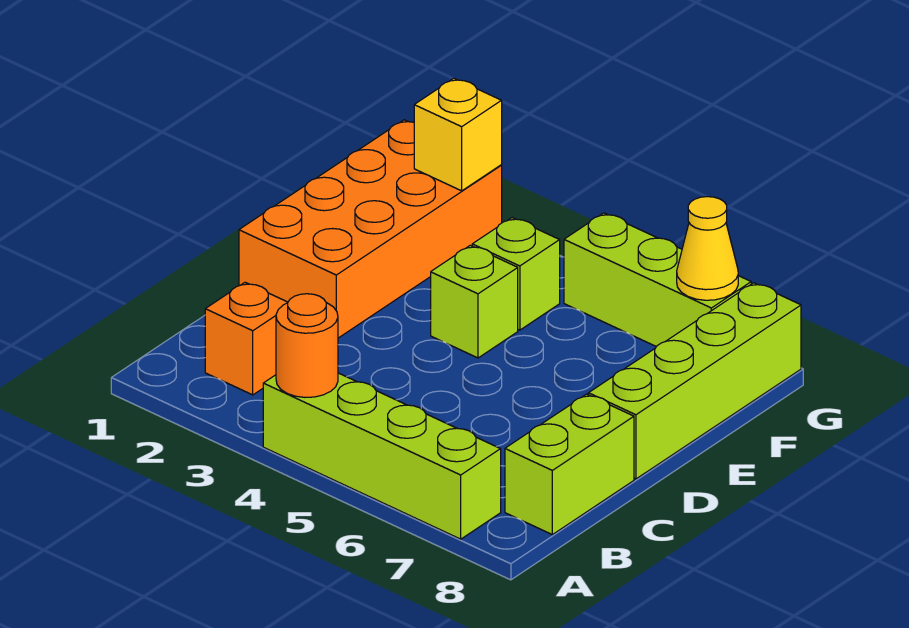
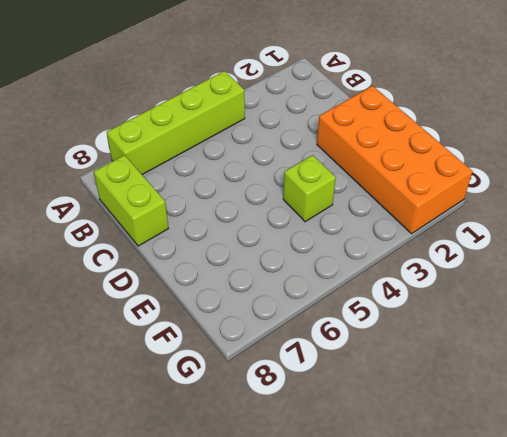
none -> orange 1x1 brick [205,282,288,395]
none -> lime 1x4 brick [588,283,801,479]

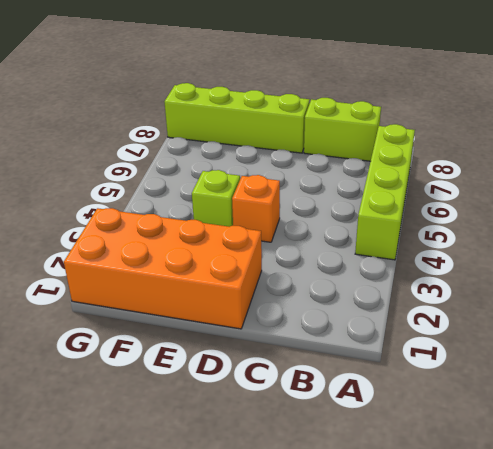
orange 1x1 brick [232,175,280,242] -> orange 1x1 brick moved to [205,282,288,395]
none -> lime 1x1 brick [472,218,560,330]
none -> lime 1x3 brick [564,213,751,347]

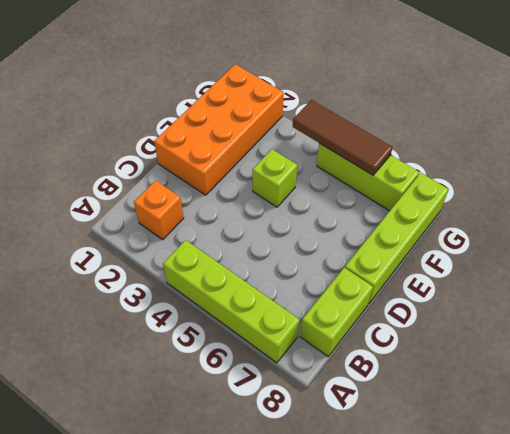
brown 1x3 tile [293,100,393,175] -> none
none -> lime 1x1 brick [472,218,560,330]
none -> orange 1x1 round brick [276,294,338,397]

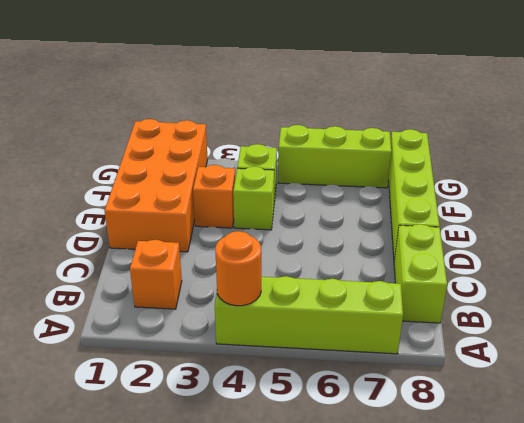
orange 1x1 brick [193,165,235,228] -> none
none -> yellow 1x1 brick [414,78,502,191]
none -> yellow 1x1 cone [677,197,738,300]

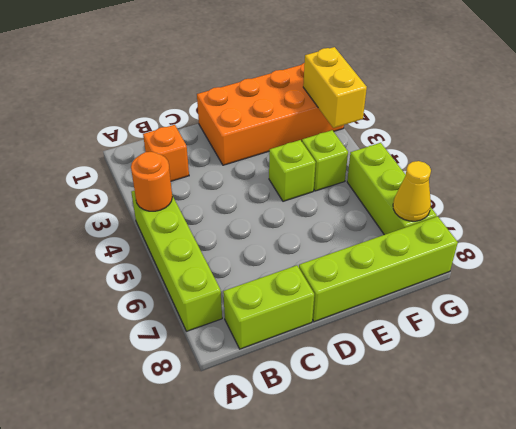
yellow 1x2 brick [303,47,367,128] -> yellow 1x1 brick [414,78,502,191]

